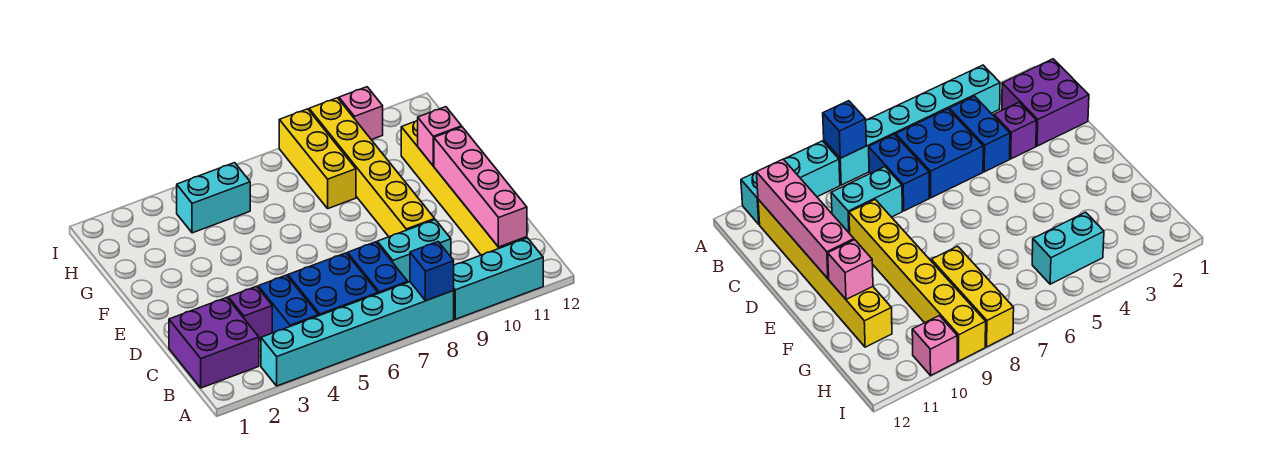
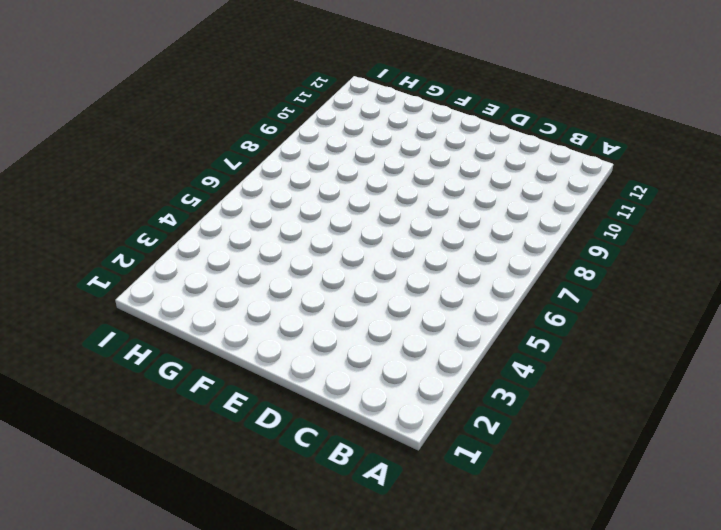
none -> cyan 1x6 brick [261,282,454,386]
none -> cyan 1x3 brick [453,238,543,319]
none -> purple 2x2 brick [169,298,259,388]

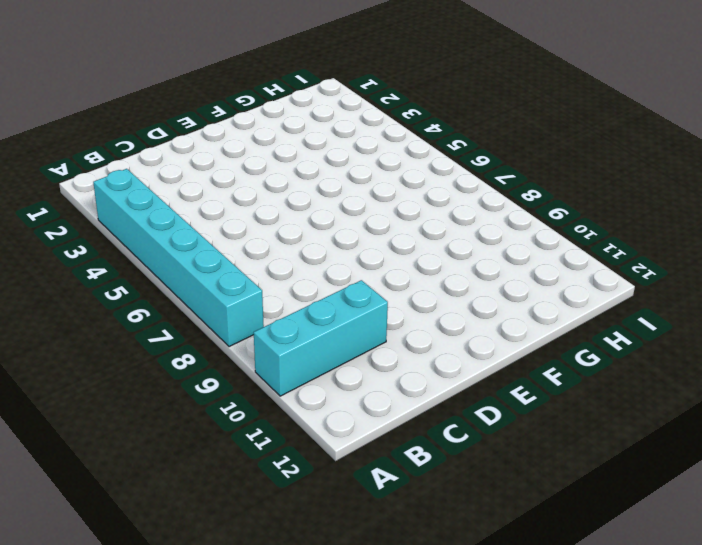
cyan 1x3 brick [254,280,388,396] -> cyan 1x3 brick turned to [453,238,543,319]
none -> purple 2x2 brick [169,298,259,388]
none -> blue 1x2 brick [258,275,318,333]
none -> blue 2x2 brick [288,253,378,316]

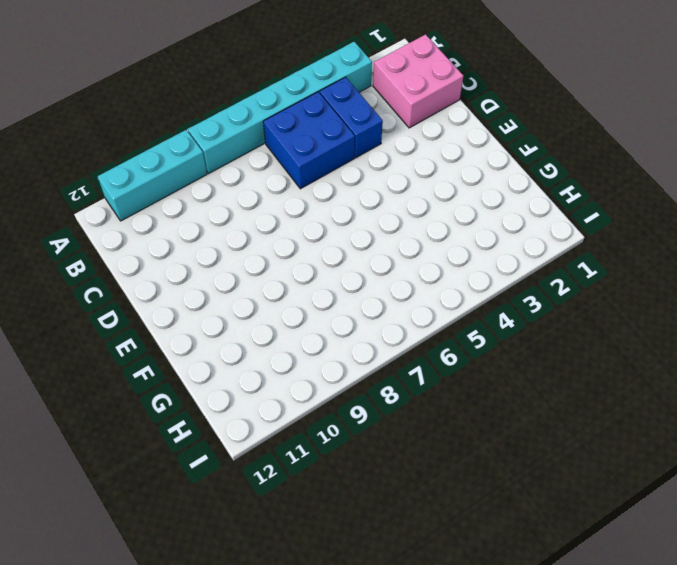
pink 2x2 brick [373,34,463,128] -> purple 2x2 brick [169,298,259,388]
none -> blue 1x2 brick [348,242,408,294]
none -> yellow 1x6 brick [401,120,527,255]
none -> purple 1x1 brick [228,286,272,340]

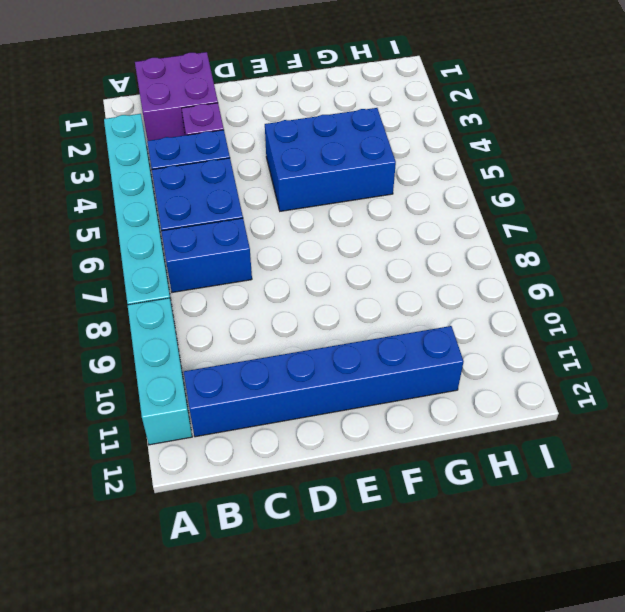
blue 1x6 brick [184,326,464,437] -> yellow 1x6 brick [401,120,527,255]
blue 2x3 brick [265,108,396,211] -> none
none -> cyan 1x2 brick [377,220,451,282]
none -> yellow 1x6 brick [309,98,435,237]
none -> yellow 1x3 brick [279,109,356,209]

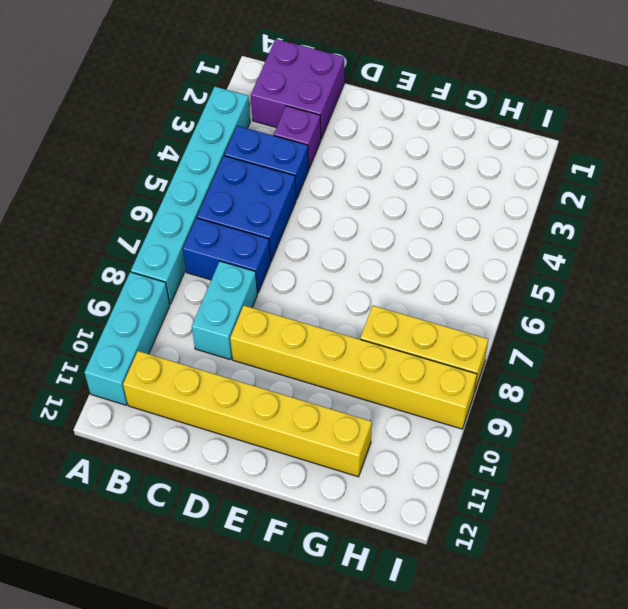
none -> cyan 1x2 brick [177,163,250,233]
none -> pink 1x1 brick [339,87,383,140]
none -> blue 1x1 brick [410,242,454,301]

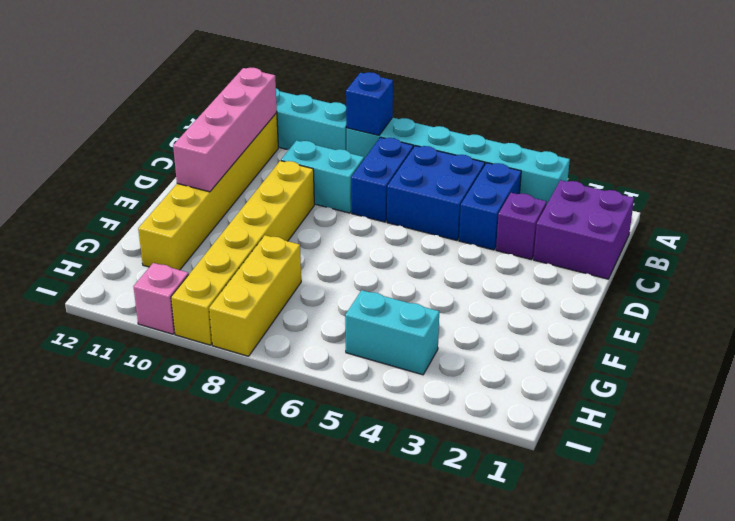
none -> pink 1x1 brick [418,107,462,166]

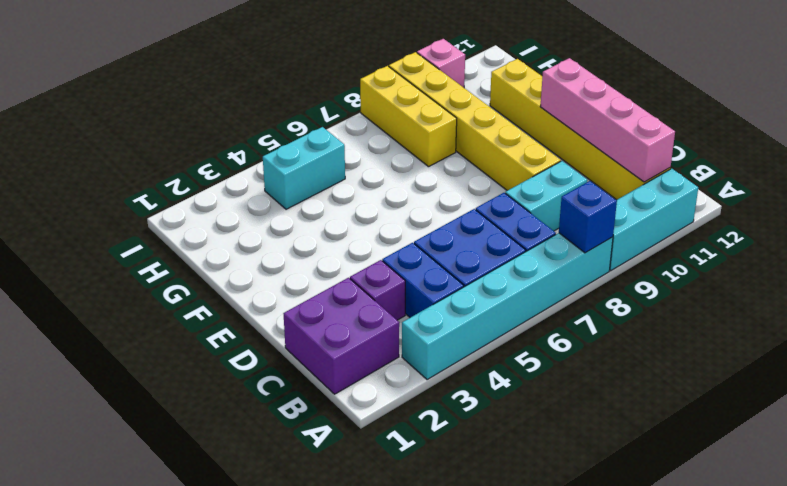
none -> pink 1x1 brick [418,107,462,166]

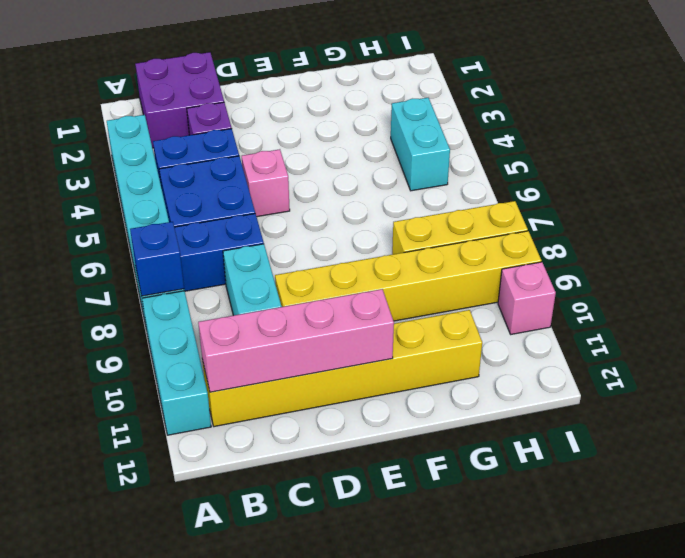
pink 1x1 brick [242,149,290,217] -> pink 1x1 brick moved to [418,107,462,166]

